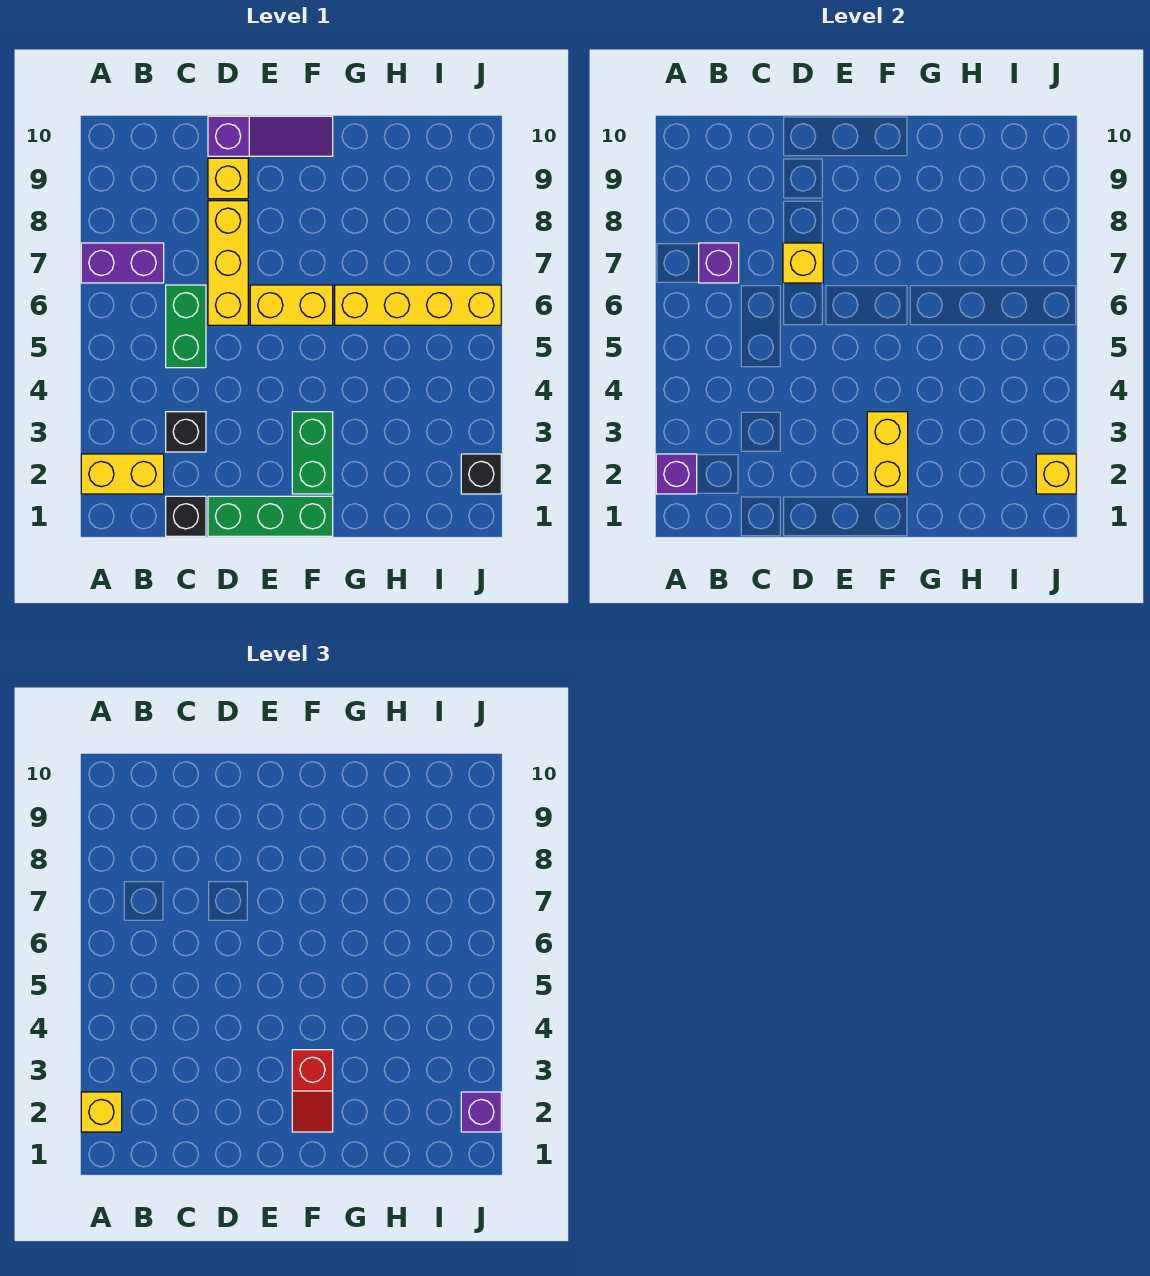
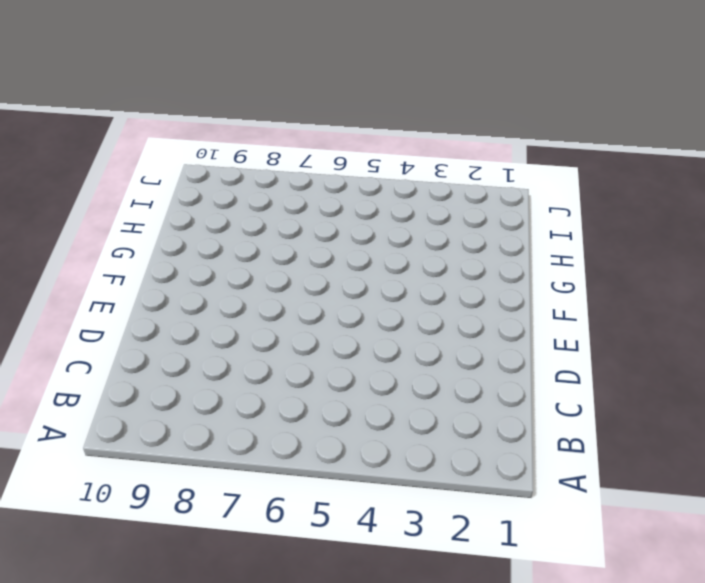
none -> yellow 1x2 brick [81,454,164,494]
none -> purple 1x2 brick [81,243,164,283]
none -> black 1x1 brick [166,496,206,536]

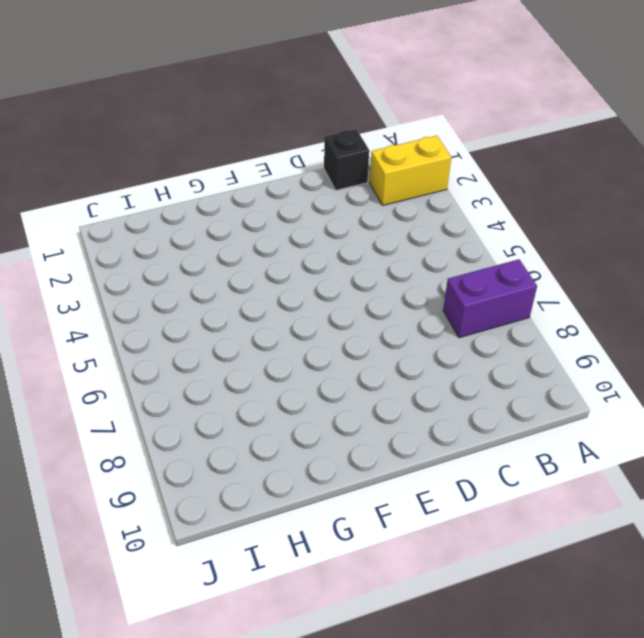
none -> black 1x1 brick [166,412,206,452]
none -> green 1x2 brick [166,285,206,368]
none -> green 1x3 brick [208,496,333,536]

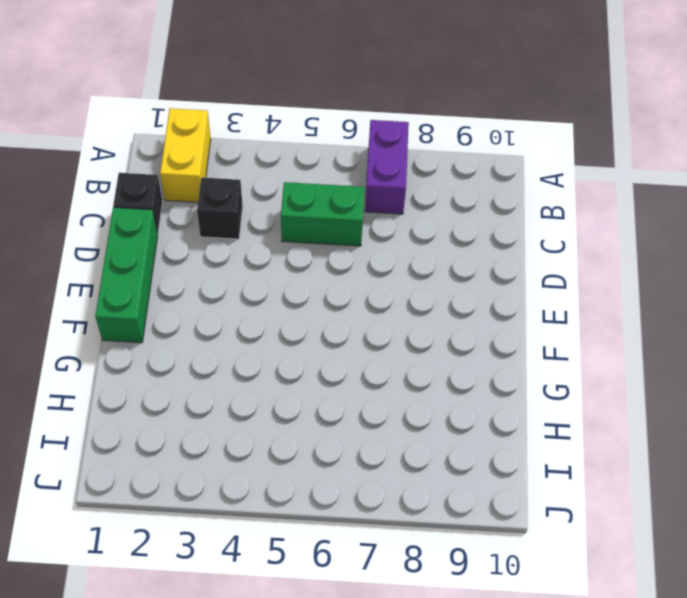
none -> yellow 1x3 brick [208,201,248,325]
none -> yellow 1x1 brick [208,158,248,199]
none -> purple 1x3 slope [208,116,333,156]

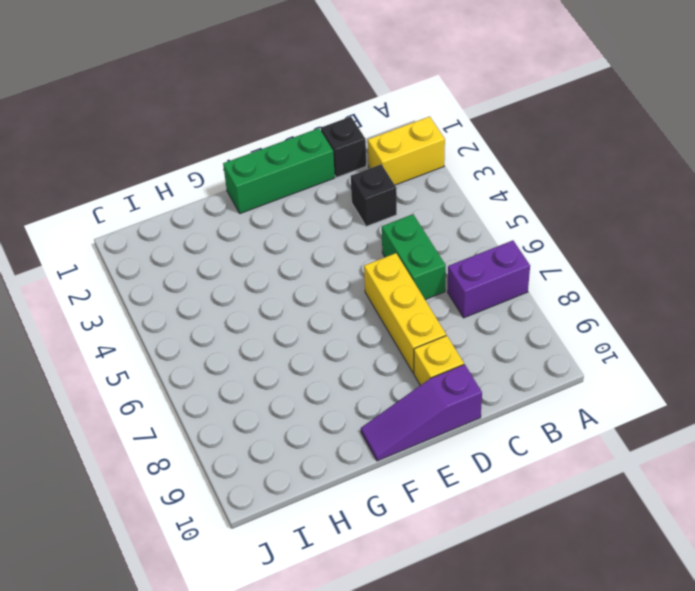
none -> yellow 1x2 brick [250,285,333,325]
none -> green 1x2 brick [292,412,333,494]
none -> yellow 1x4 brick [335,285,501,325]

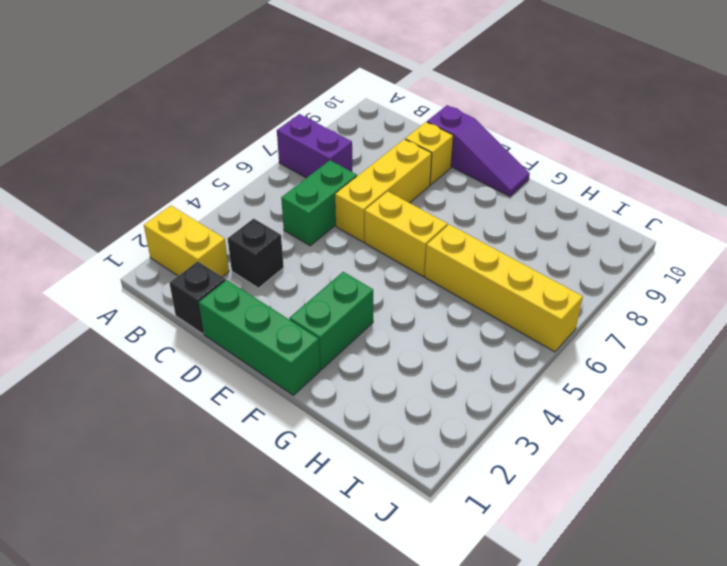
none -> black 1x1 brick [461,454,501,494]
none -> purple 1x1 brick [656,454,697,494]
none -> purple 1x1 brick [699,243,739,283]

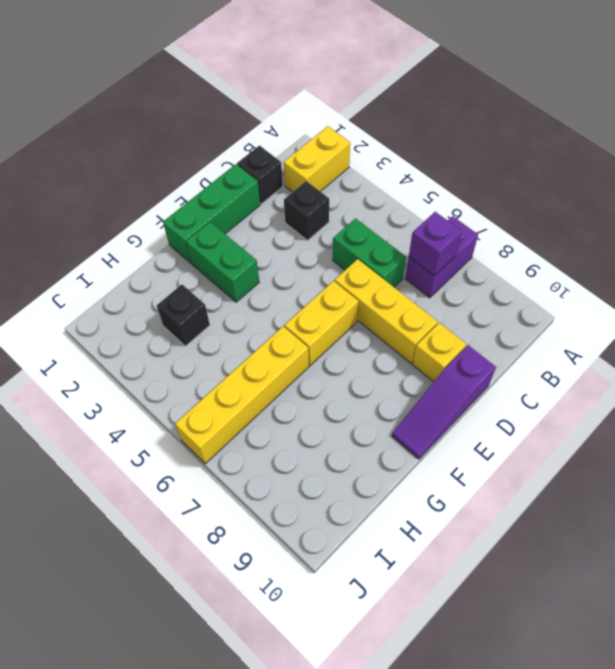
black 1x1 brick [157,285,210,346] -> black 1x1 brick moved to [461,454,501,494]
none -> purple 1x1 brick [656,454,697,494]
none -> yellow 1x1 brick [783,243,823,283]
none -> yellow 1x2 brick [867,412,908,494]

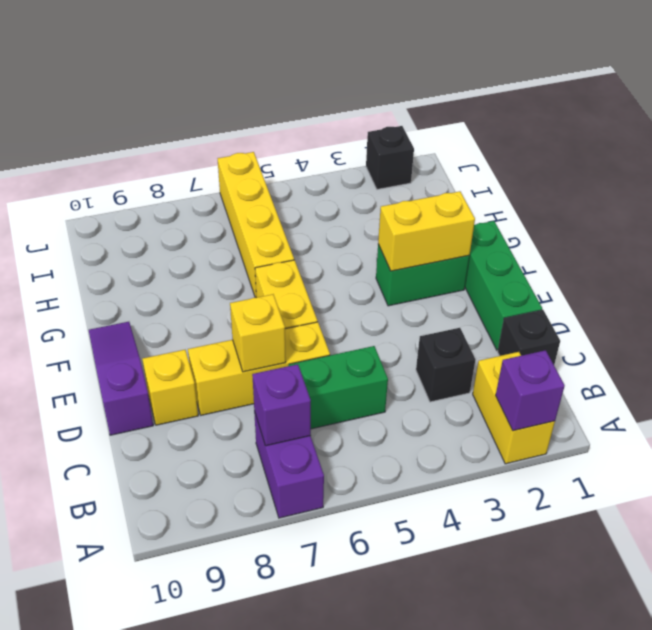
none -> yellow 1x1 brick [1036,454,1076,494]
none -> yellow 1x1 brick [81,1092,122,1132]
none -> red 1x2 slope [292,1050,333,1132]

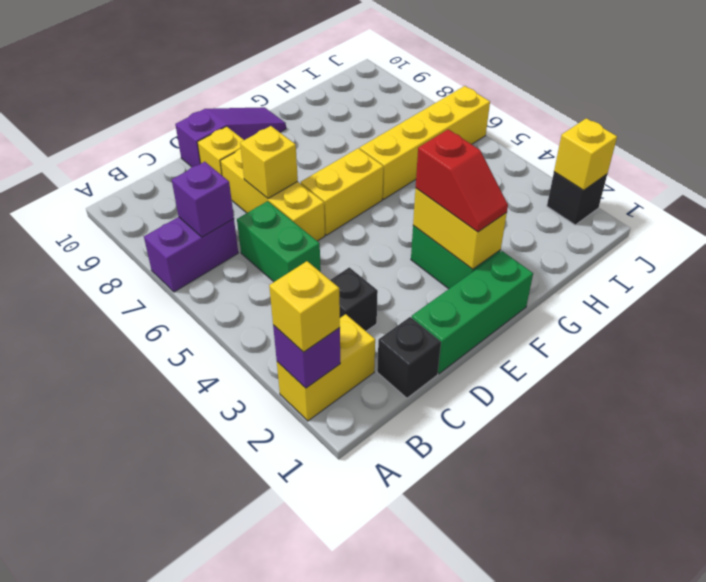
none -> purple 1x1 brick [461,1092,501,1132]

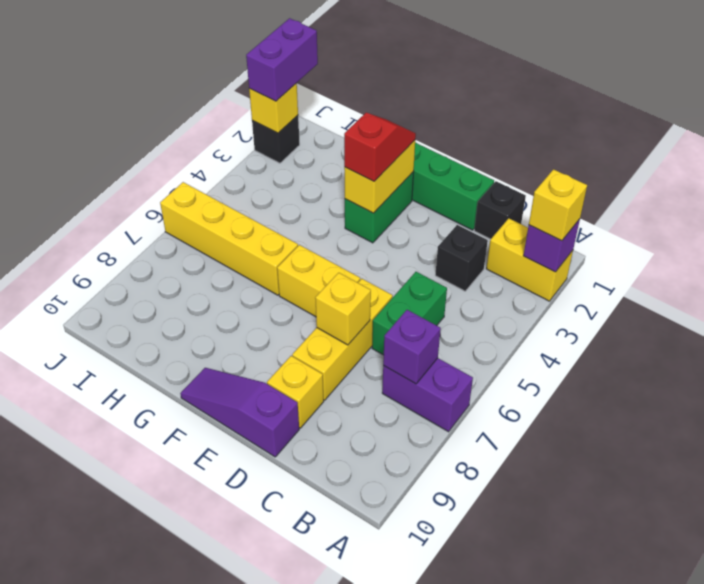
purple 1x2 brick [246,18,318,101] -> purple 1x1 brick [461,1092,501,1132]

